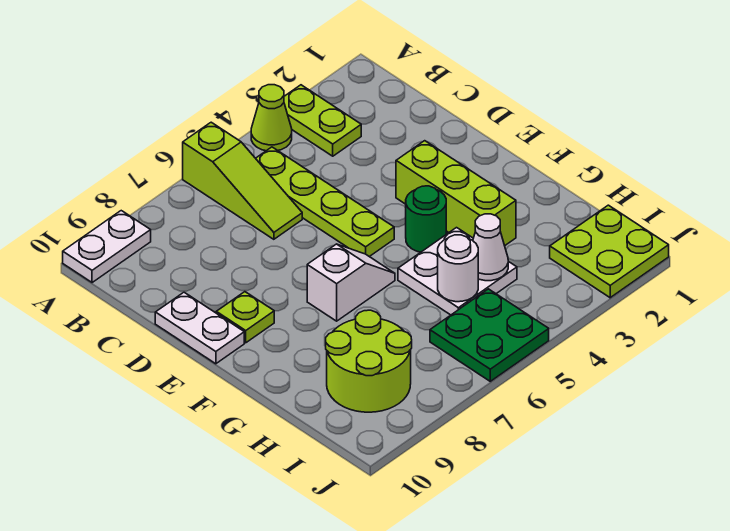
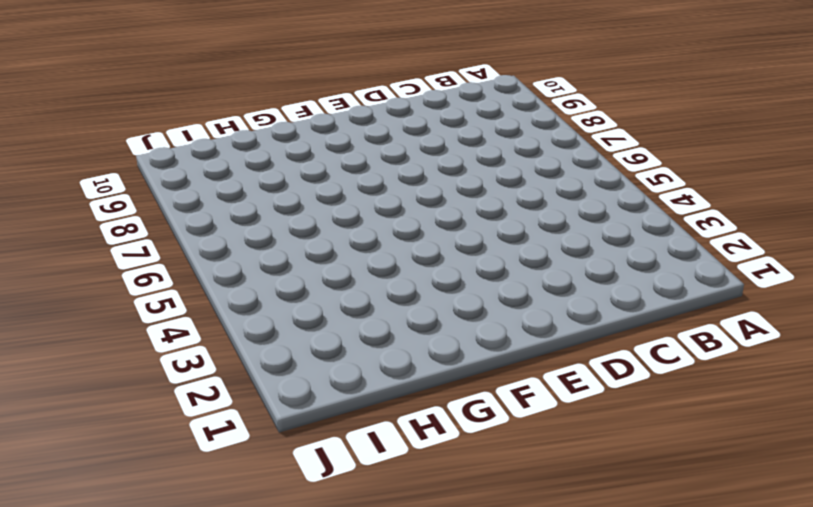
none -> lime 1x2 plate [284,85,361,156]
none -> lime 1x1 cone [251,85,292,151]
none -> lime 1x3 slope [183,122,302,239]

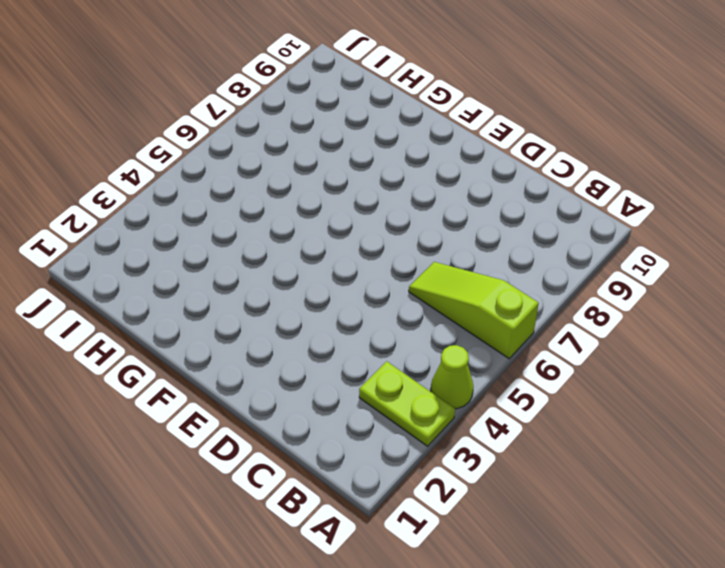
none -> white 1x2 plate [63,211,151,283]
none -> lime 1x4 plate [256,147,394,257]
none -> white 1x2 plate [155,292,244,364]

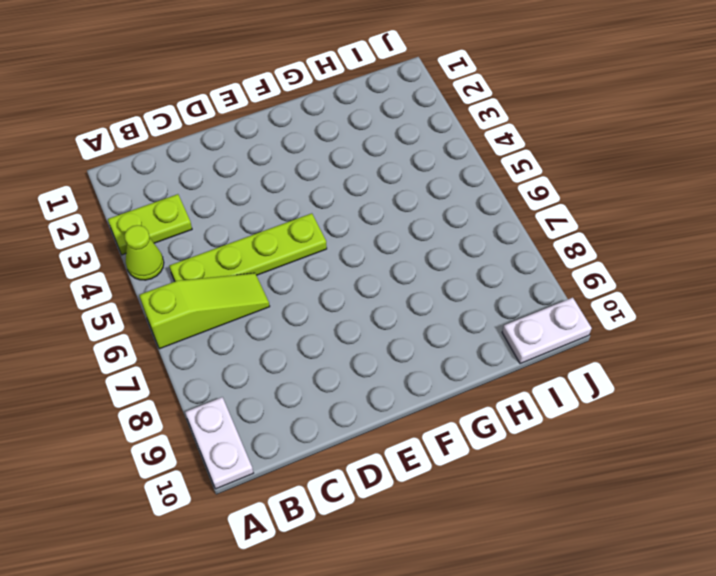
white 1x2 plate [502,298,592,364] -> white 1x2 plate moved to [155,292,244,364]
none -> lime 1x3 brick [396,141,516,246]
none -> lime 1x1 plate [216,292,274,343]
none -> green 1x1 round brick [406,186,446,252]

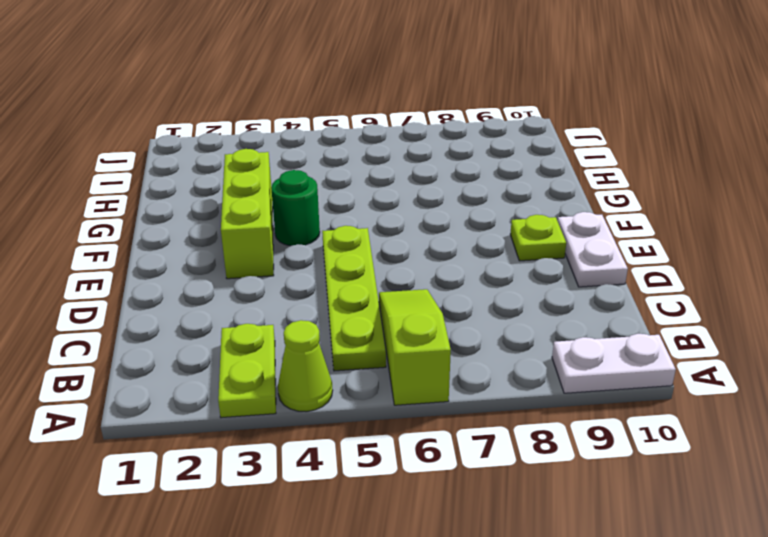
none -> white 1x2 slope [307,244,395,321]
none -> white 2x2 plate [398,228,517,315]
none -> lime 2x2 round brick [326,310,412,412]

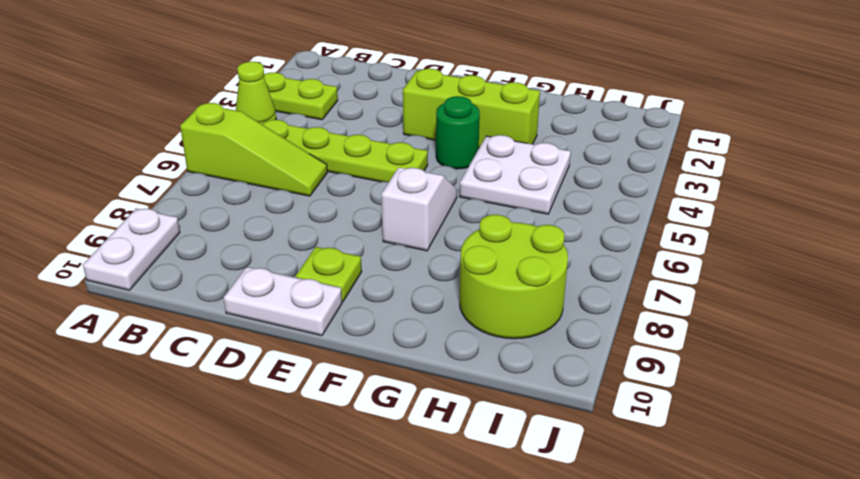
none -> lime 2x2 plate [550,205,669,298]
none -> green 2x2 plate [430,289,549,381]
none -> white 1x1 cone [473,214,508,281]

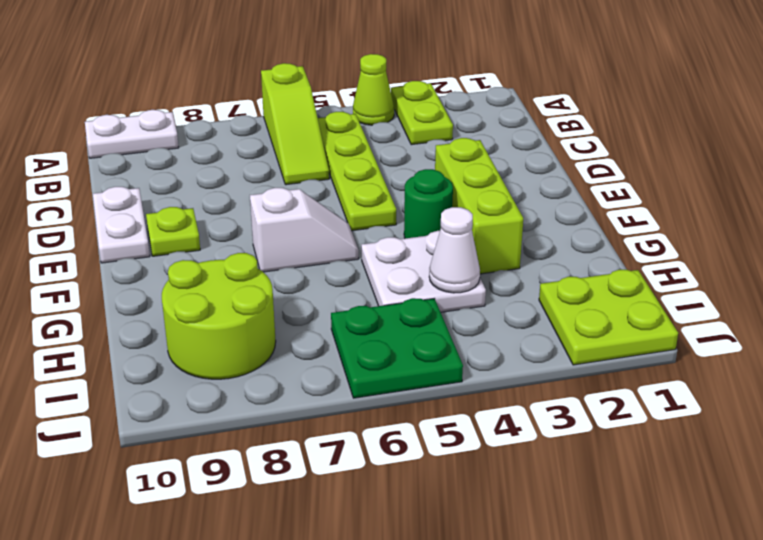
none -> white 1x1 round brick [438,235,478,302]

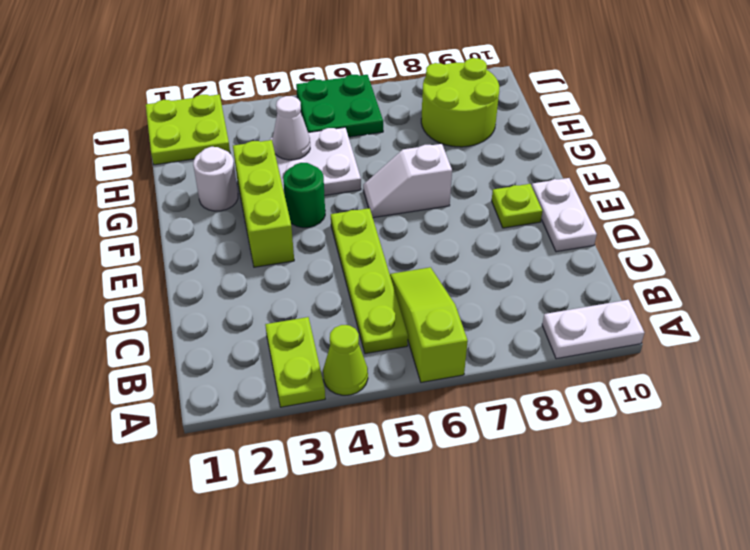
white 1x1 round brick [193,147,238,211] -> white 1x1 round brick moved to [438,235,478,302]

